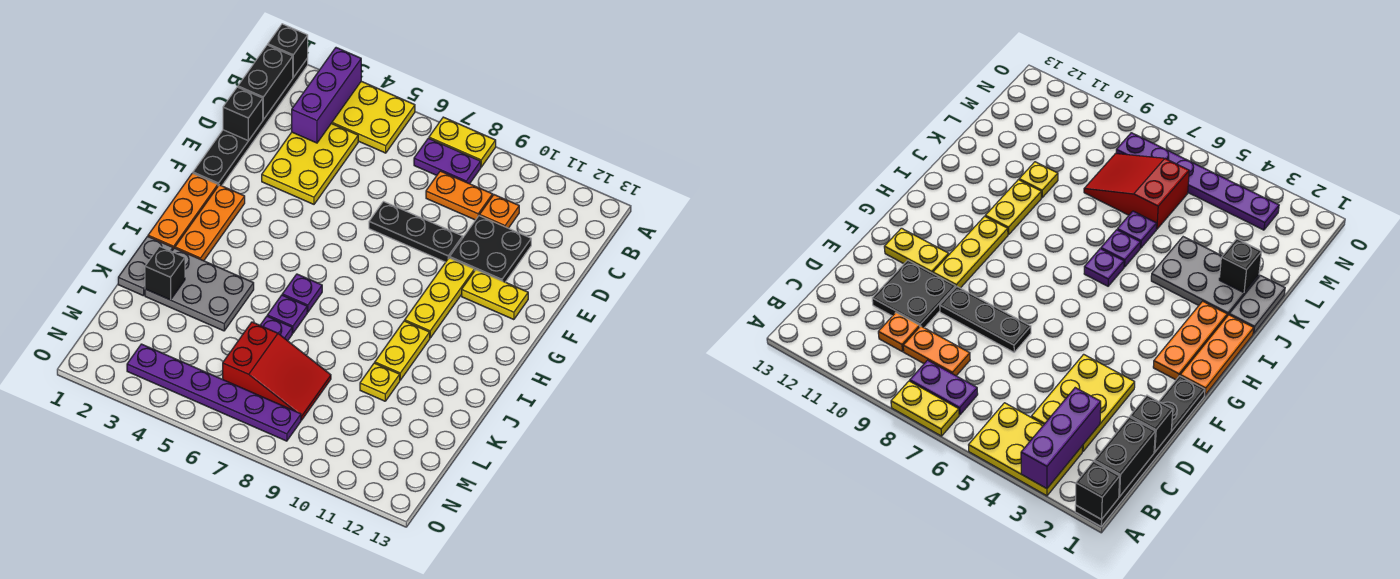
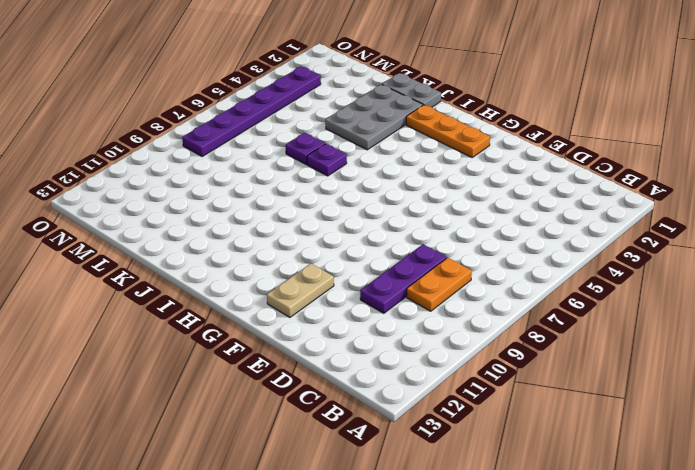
purple 1x3 plate [360,244,446,313] -> black 2x2 plate [450,216,531,282]
tan 1x2 plate [267,264,334,317] -> yellow 1x2 plate [462,270,528,320]
none -> black 1x6 plate [193,58,308,186]
none -> yellow 2x3 plate [332,81,415,153]
none -> yellow 1x2 plate [429,117,496,167]

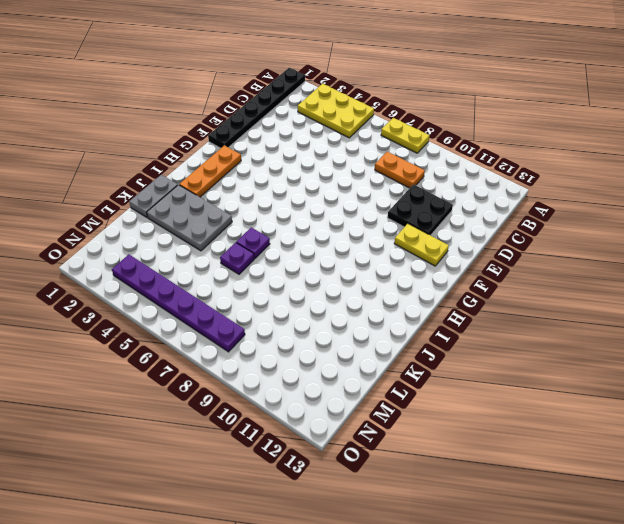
none -> purple 1x2 plate [414,138,481,184]
none -> yellow 2x3 plate [262,123,358,204]
none -> orange 1x1 plate [480,195,519,228]

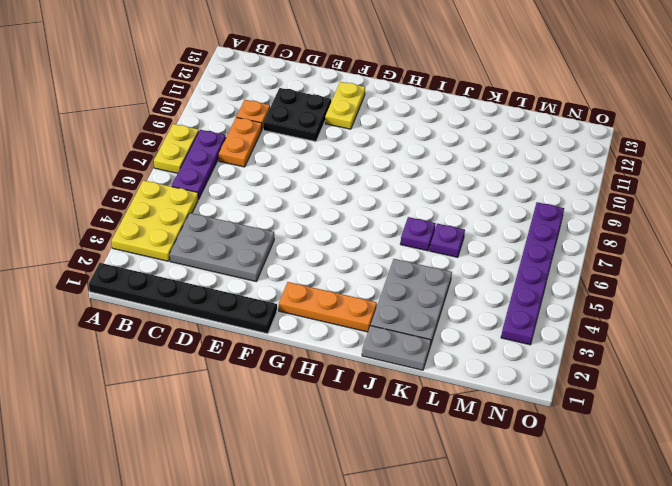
purple 1x3 plate [172,130,226,200] -> purple 1x2 plate [414,138,481,184]
grey 2x3 plate [170,213,274,282] -> yellow 2x3 plate [262,123,358,204]
none -> black 1x3 plate [369,202,463,262]
none -> yellow 1x3 plate [405,258,474,338]
none -> orange 1x3 plate [148,173,218,249]

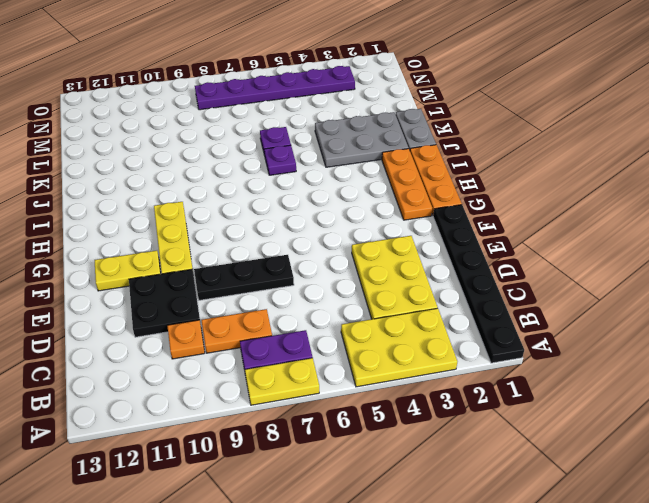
none -> purple 1x1 plate [282,274,322,312]
none -> yellow 1x2 plate [375,321,430,380]
none -> yellow 1x1 plate [360,363,400,401]

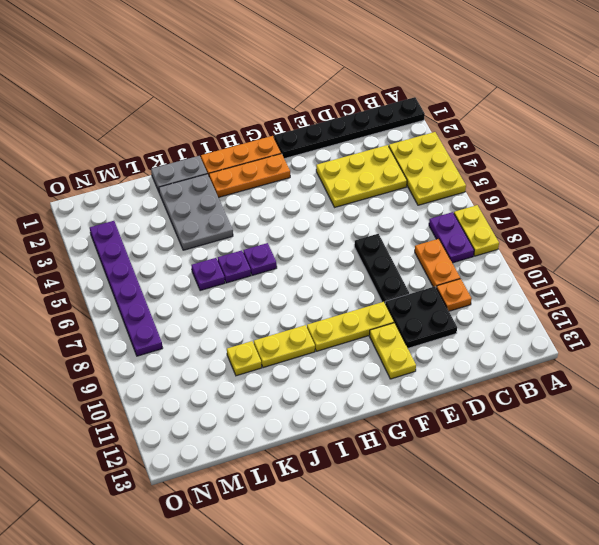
none -> red 2x3 slope [223,322,331,420]
none -> black 1x1 brick [268,24,308,77]
none -> purple 1x3 brick [292,48,361,143]

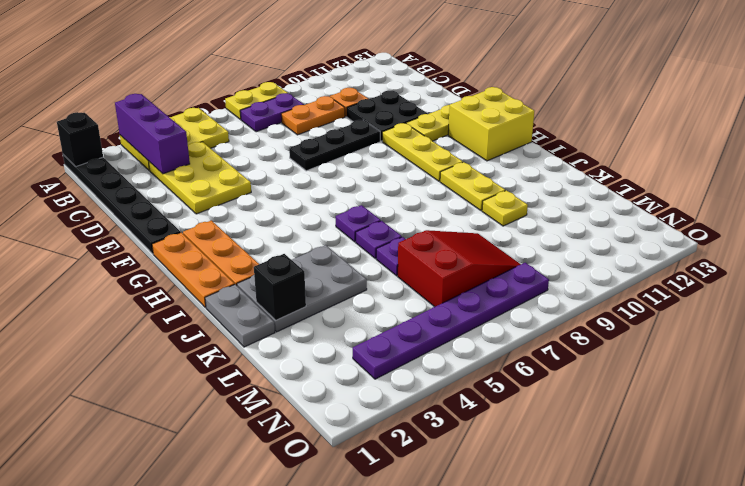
yellow 2x2 brick [448,87,534,161] -> none
none -> black 1x2 brick [238,45,293,120]
none -> black 1x1 brick [223,87,263,141]

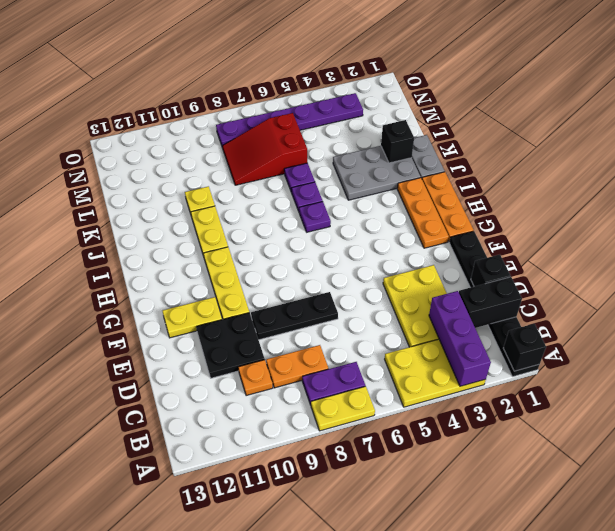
black 1x2 brick [459,277,522,328] -> black 1x2 brick turned to [238,45,293,120]

